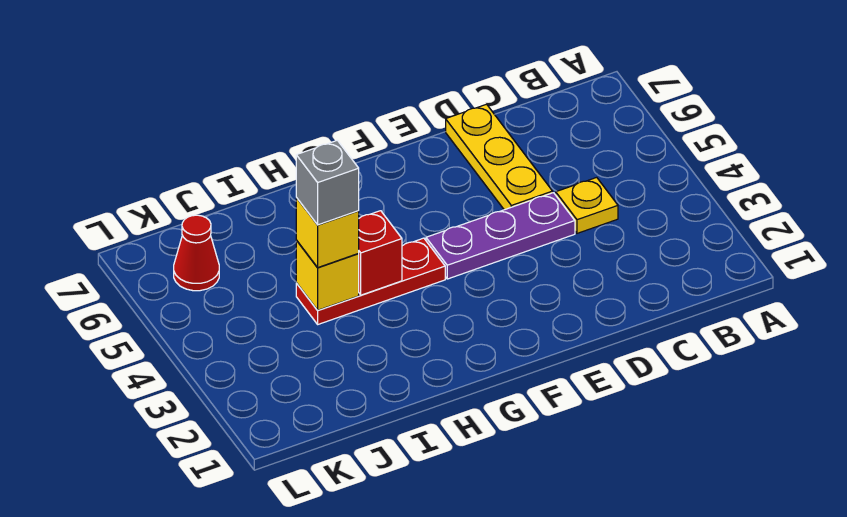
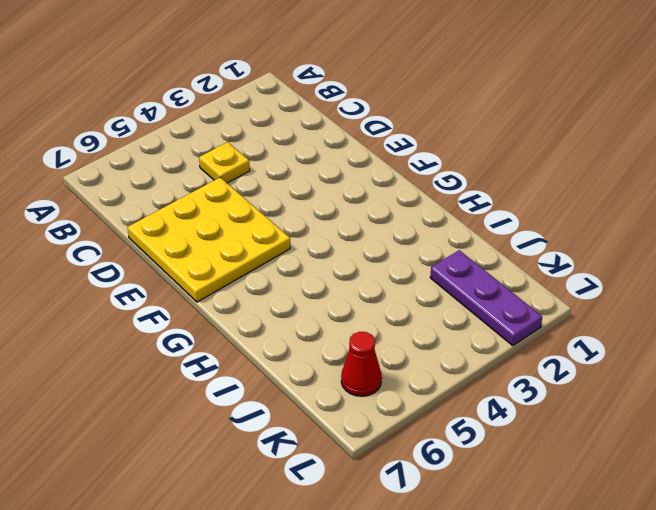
yellow 3x3 plate [128,177,290,302] -> yellow 1x3 plate [446,104,553,210]
purple 1x3 plate [430,250,542,345] -> purple 1x3 plate moved to [426,193,575,279]
none -> red 1x3 plate [296,238,445,324]
none -> red 1x1 brick [358,211,402,295]

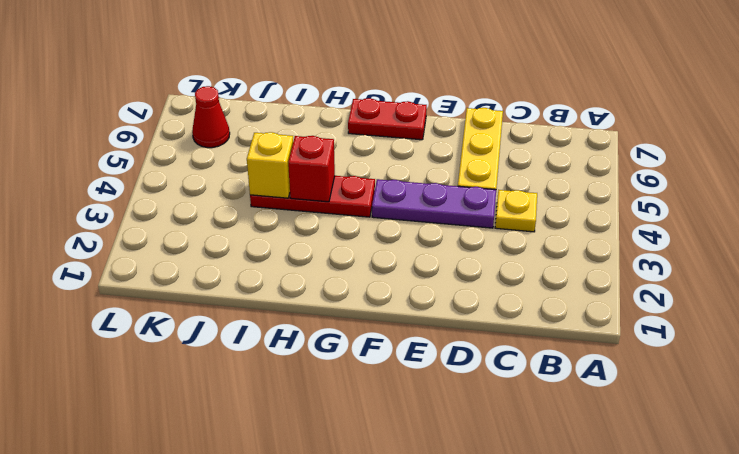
red 1x2 plate [348,98,427,140] -> none
none -> yellow 1x1 brick [296,198,359,268]
none -> grey 1x1 brick [296,140,359,225]

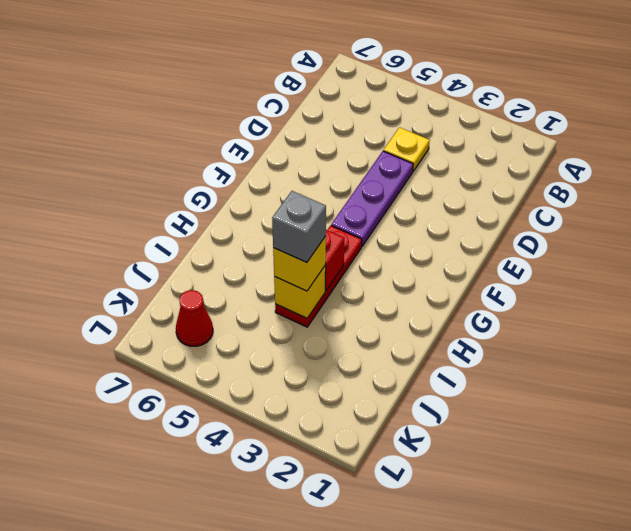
none -> yellow 1x3 plate [446,104,553,210]

